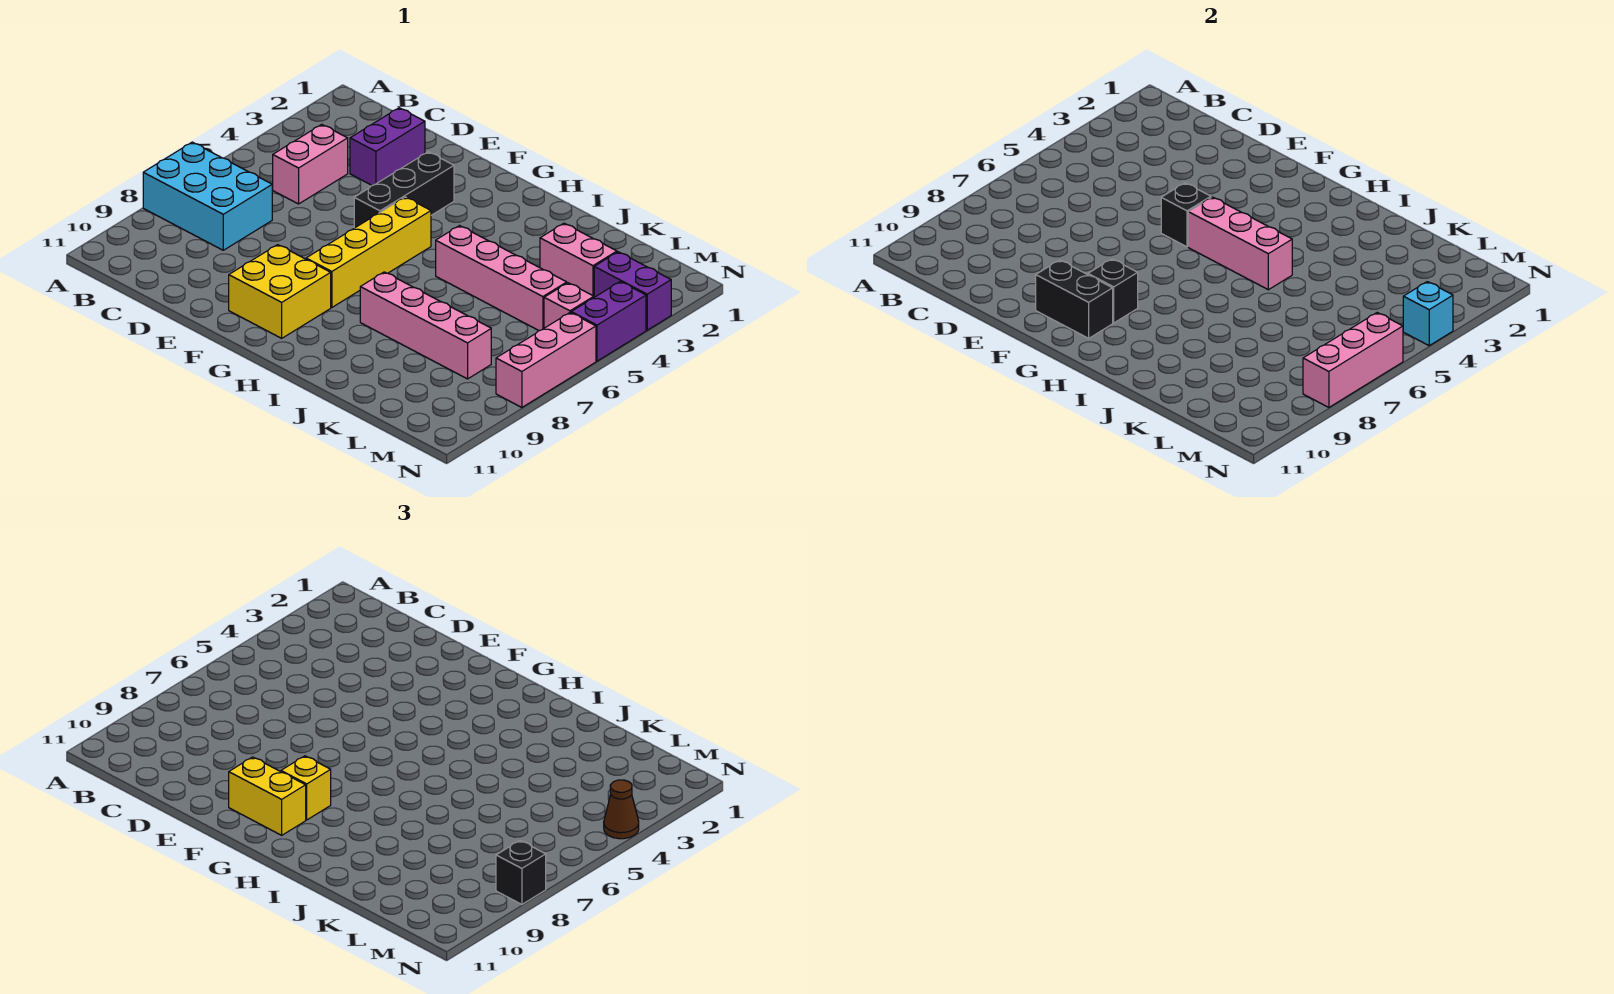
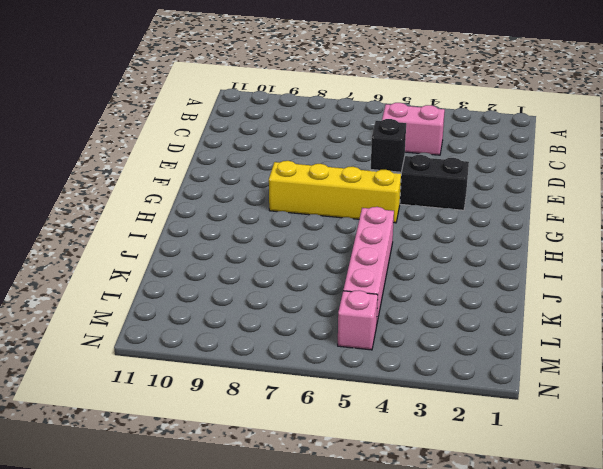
none -> cyan 2x3 brick [143,142,272,250]
none -> purple 1x2 brick [350,108,425,185]
none -> yellow 2x2 brick [229,245,331,338]

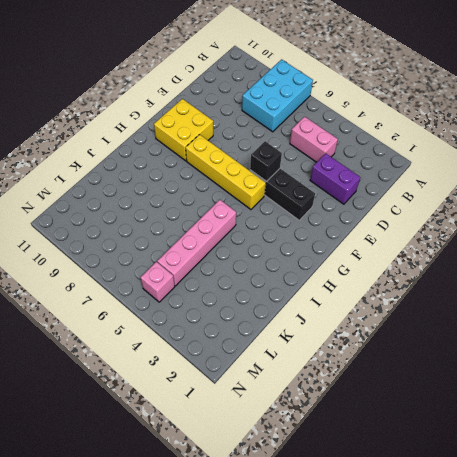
none -> pink 1x4 brick [360,272,491,379]
none -> pink 1x2 brick [540,223,617,296]
none -> purple 1x2 brick [594,252,671,330]

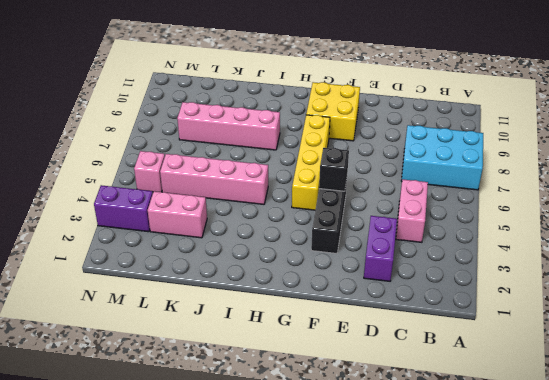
none -> purple 1x2 brick [571,282,646,361]
none -> pink 1x3 brick [496,313,596,407]
none -> black 1x2 brick [1036,260,1113,338]

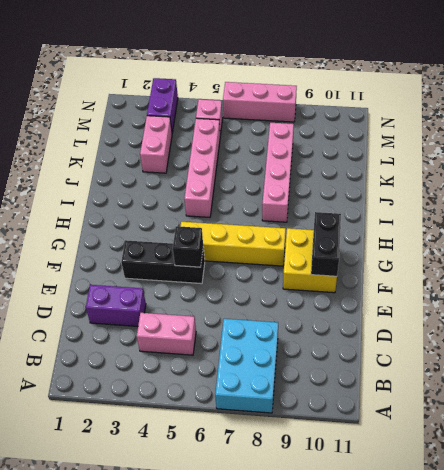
none -> purple 1x2 brick [571,282,646,361]
none -> pink 1x3 brick [1188,197,1292,290]
none -> black 1x1 brick [1088,259,1138,323]

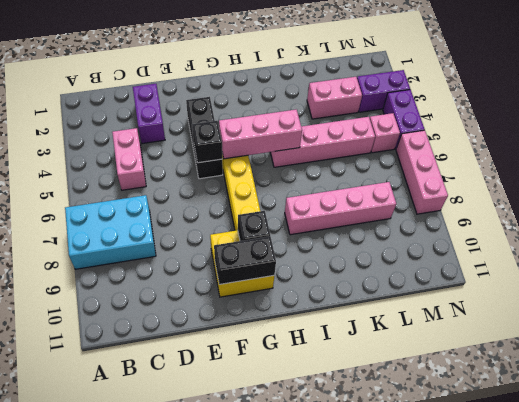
none -> cyan 1x1 brick [1403,282,1453,345]
none -> pink 1x3 brick [1303,313,1403,407]
none -> yellow 1x2 brick [229,757,306,835]

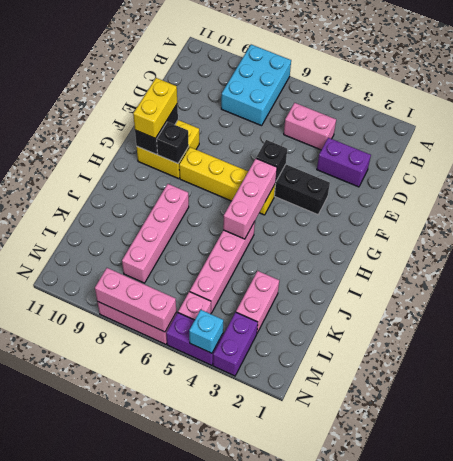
none -> yellow 1x1 brick [281,756,331,820]
none -> brown 1x1 cone [604,780,639,839]
none -> black 1x1 brick [496,841,546,904]

